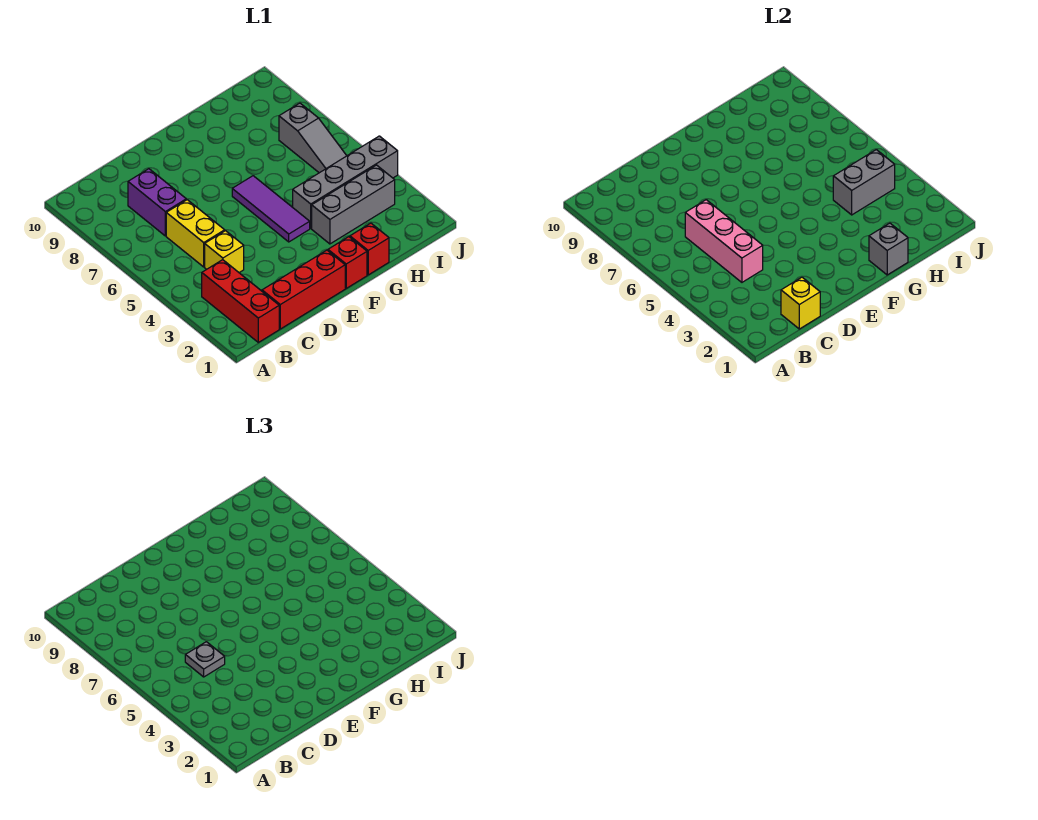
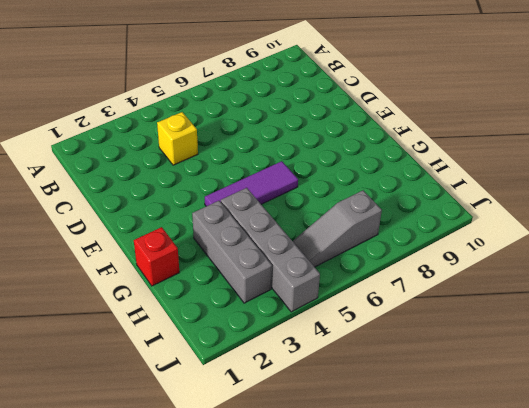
none -> red 1x3 brick [202,260,279,342]
none -> red 1x3 brick [262,250,345,329]
none -> yellow 1x2 brick [166,200,225,267]

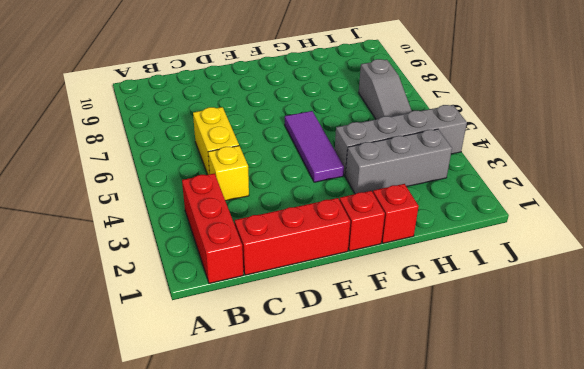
none -> purple 1x2 brick [128,169,186,236]
none -> yellow 1x1 brick [781,277,820,329]
none -> pink 1x3 brick [685,200,763,282]

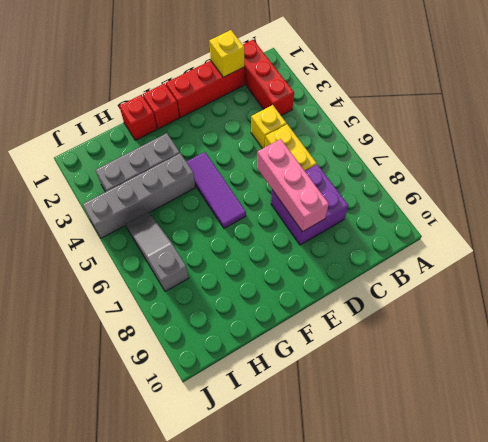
purple 2x2 brick [271,164,348,245] -> purple 1x2 brick [128,169,186,236]
pink 1x3 brick [257,139,329,232] -> pink 1x3 brick moved to [685,200,763,282]
none -> grey 1x1 brick [869,223,908,275]
none -> grey 1x2 brick [833,150,895,215]
none -> grey 1x1 plate [185,642,225,677]

